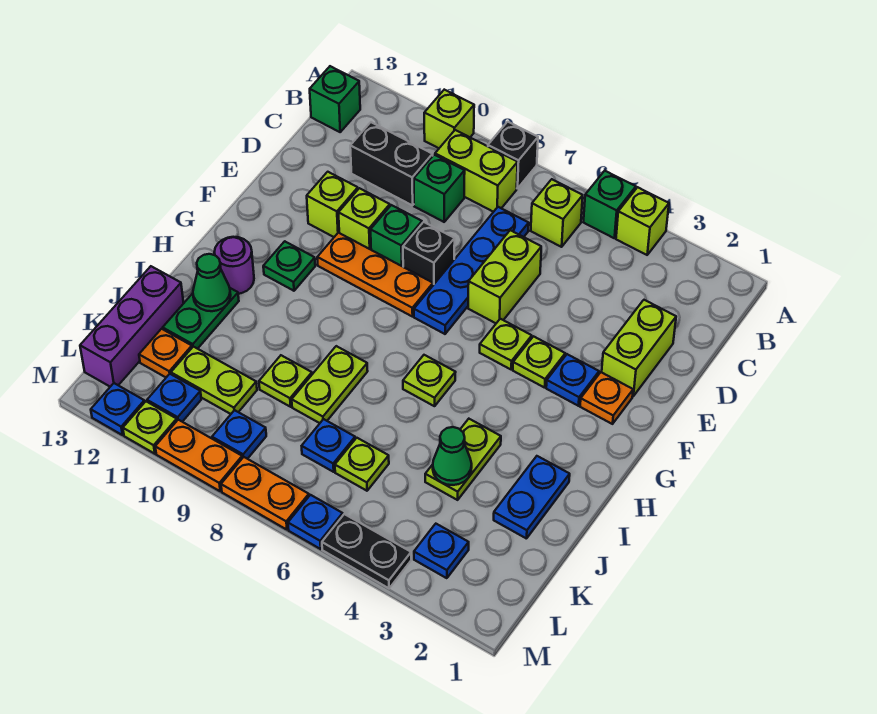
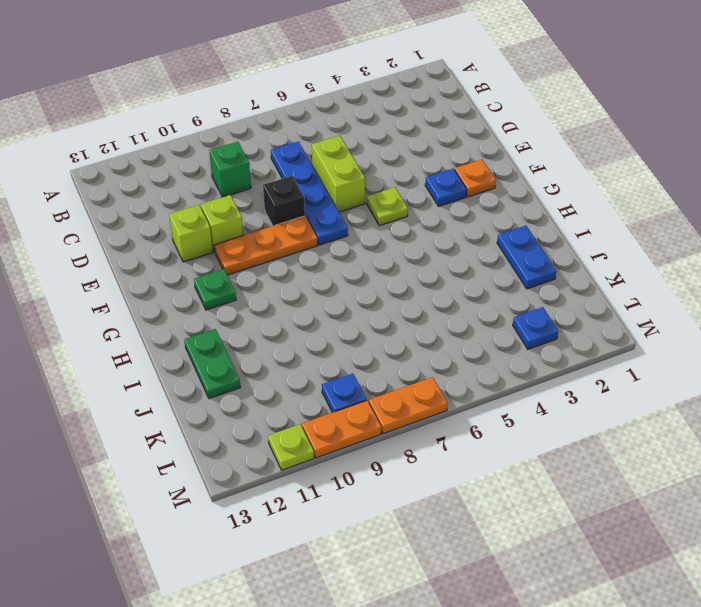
none -> lime 1x1 brick [616,187,669,255]
none -> green 1x1 brick [584,171,636,238]
none -> black 1x1 brick [488,122,538,189]
none -> lime 1x1 brick [424,90,474,148]

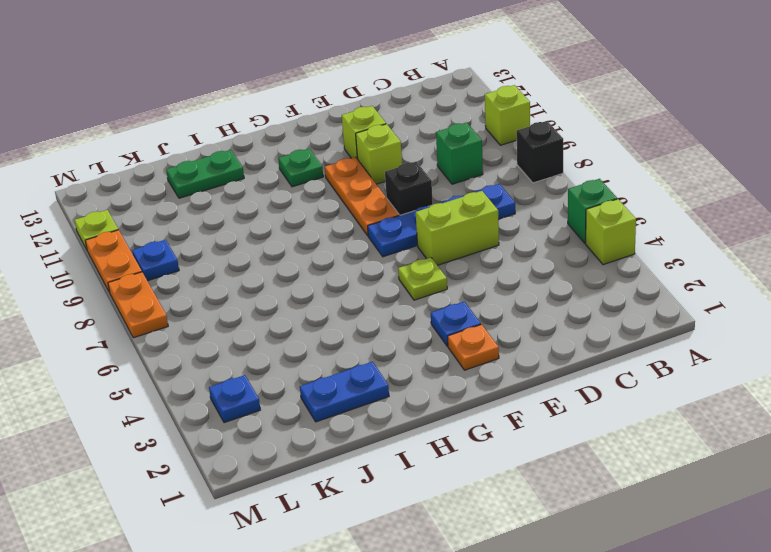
none -> lime 1x1 brick [531,179,583,247]
none -> lime 1x2 brick [435,130,518,212]
none -> green 1x1 brick [310,66,360,132]
none -> black 1x2 brick [350,122,433,205]

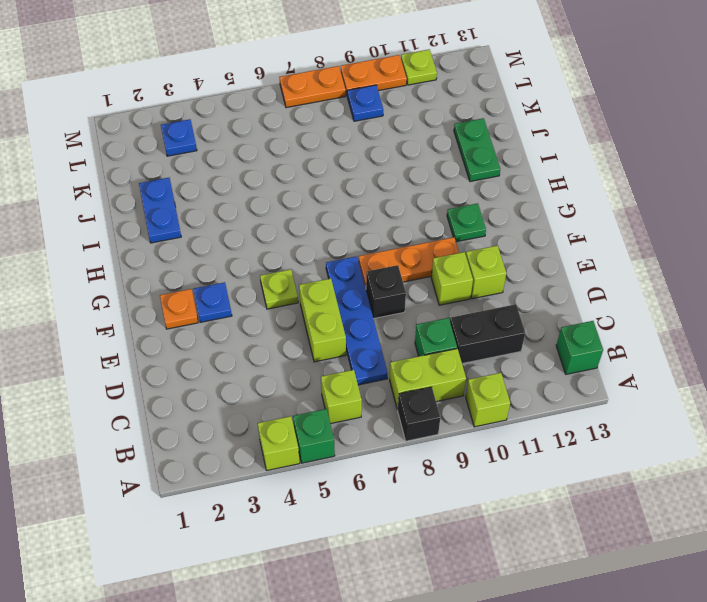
none -> lime 1x2 brick [602,300,676,396]
none -> green 1x1 brick [371,205,422,267]
none -> lime 1x1 plate [513,336,565,388]
none -> lime 1x1 plate [403,355,456,406]

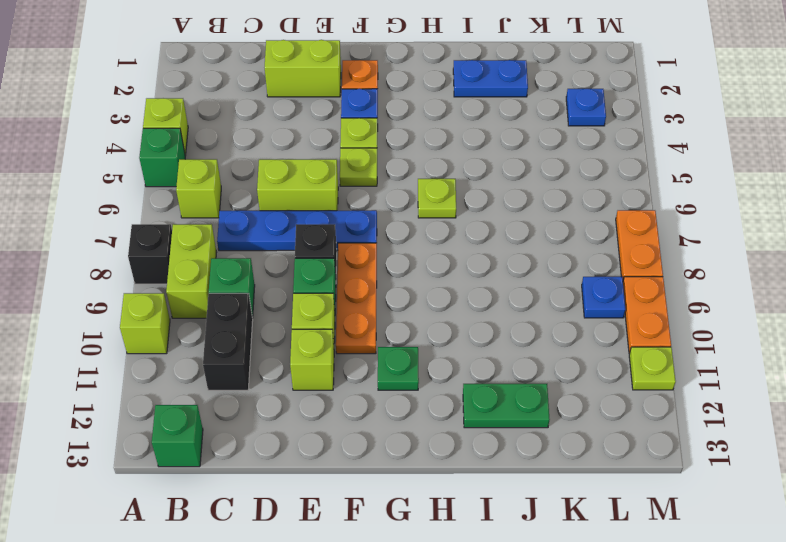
none -> purple 1x1 round brick [214,237,254,294]
none -> lime 1x2 plate [425,419,501,500]
none -> lime 1x2 plate [292,346,368,423]
none -> lime 1x1 plate [259,355,312,407]

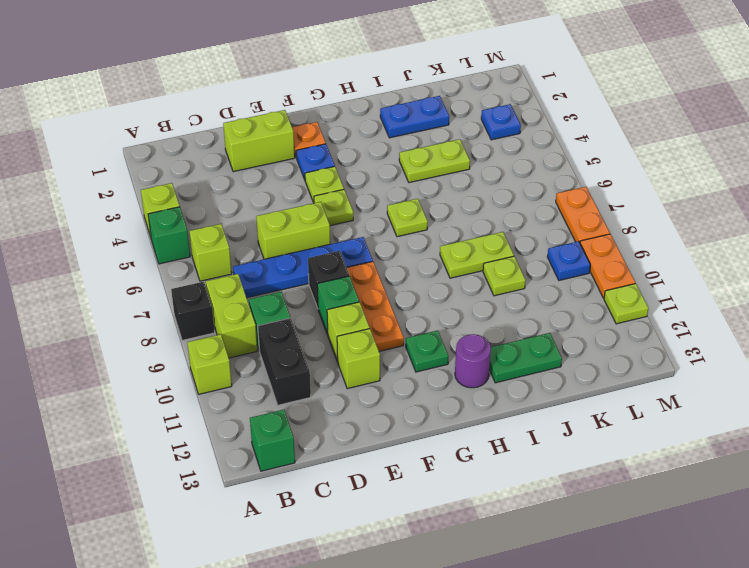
none -> purple 1x3 brick [80,266,184,387]
none -> lime 1x1 plate [335,438,389,491]
none -> blue 1x1 plate [302,419,355,472]
none -> lime 1x2 plate [171,347,257,414]

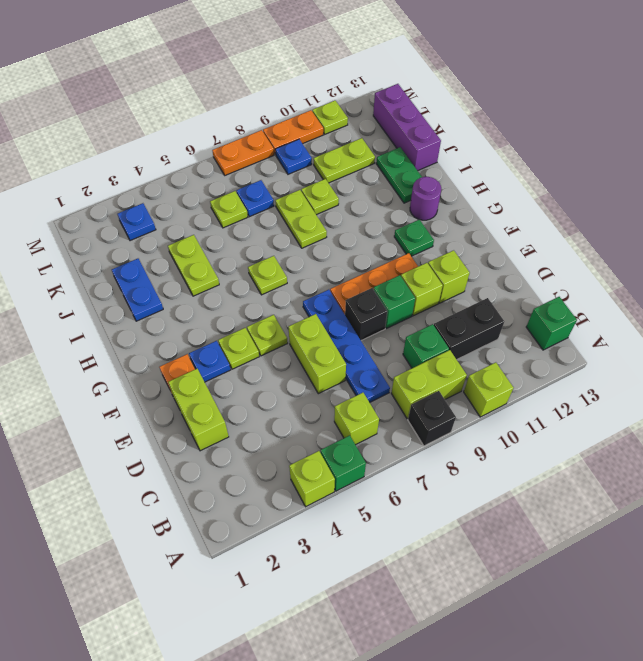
none -> orange 1x1 plate [139,329,192,377]
none -> blue 1x1 plate [147,374,201,422]
none -> black 1x2 plate [322,514,411,588]
none -> blue 1x1 plate [288,495,343,549]

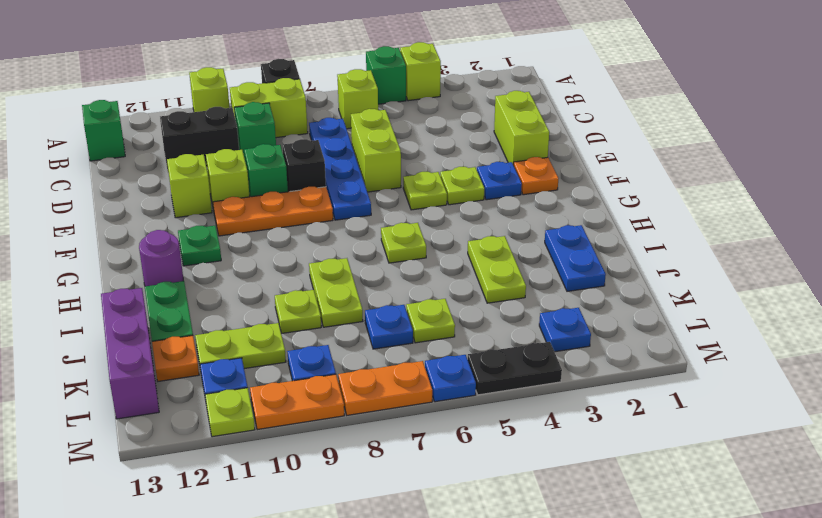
none -> blue 1x1 plate [91,383,145,435]
none -> green 1x1 cone [193,254,231,311]
none -> green 1x1 cone [433,427,472,485]

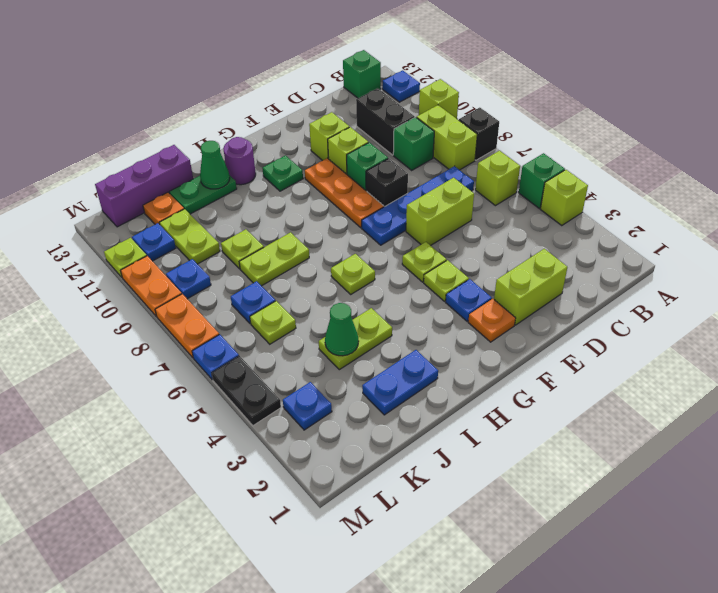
blue 1x1 plate [382,70,420,102] -> blue 1x1 plate moved to [91,383,145,435]

